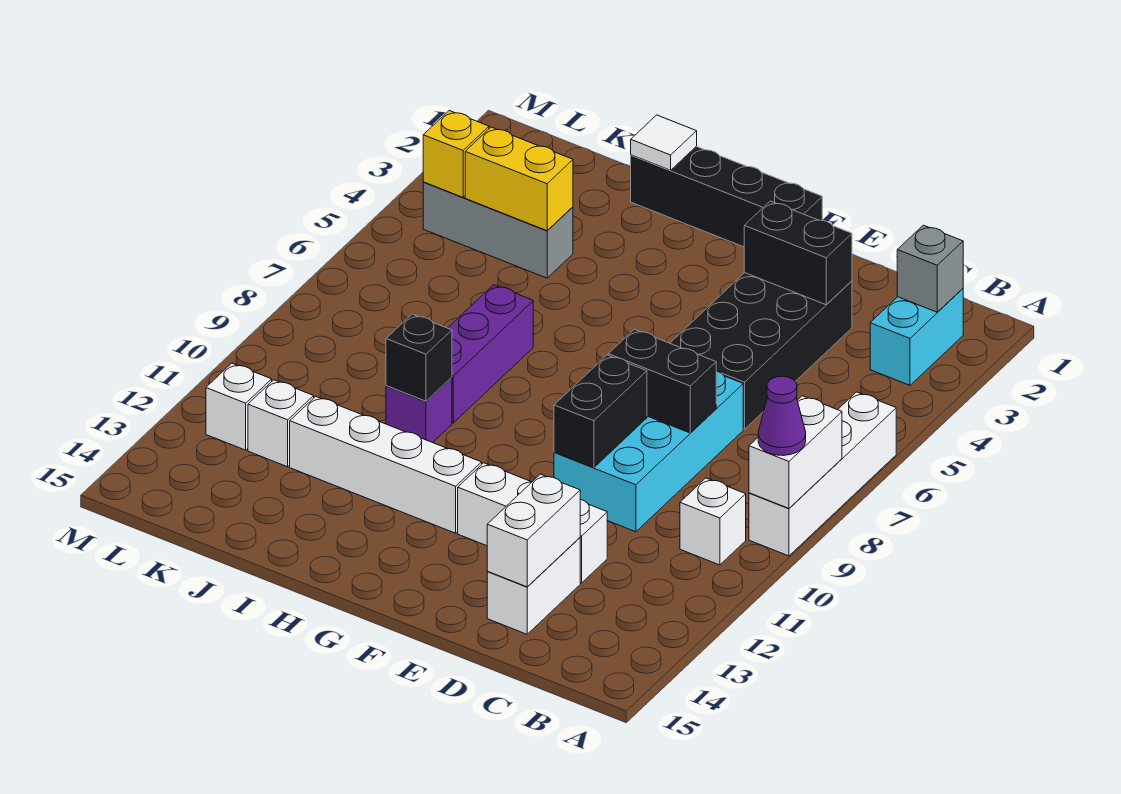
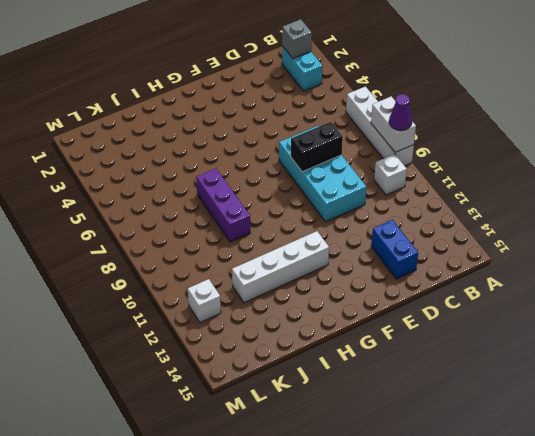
blue 1x2 brick [371,220,418,279] -> white 1x2 brick [487,538,580,634]
none -> black 2x4 brick [670,273,852,429]
none -> white 1x3 brick [458,463,607,583]
none -> black 1x4 brick [631,147,822,247]

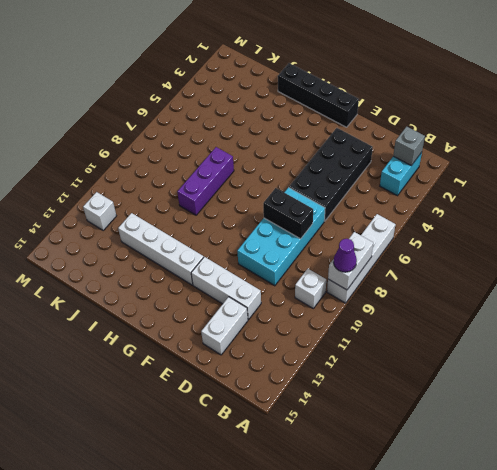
none -> purple 1x1 brick [386,377,452,443]
none -> grey 1x3 brick [423,182,573,278]
none -> white 1x1 brick [248,380,314,467]

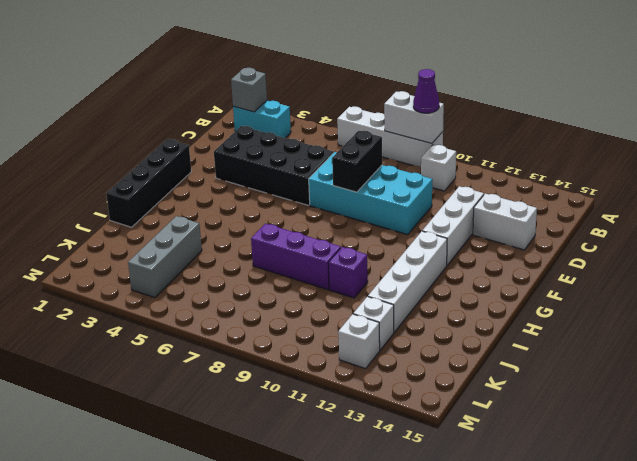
none -> black 1x2 brick [744,201,852,305]
none -> white 1x2 brick [487,474,580,587]
none -> black 1x2 brick [554,355,647,468]

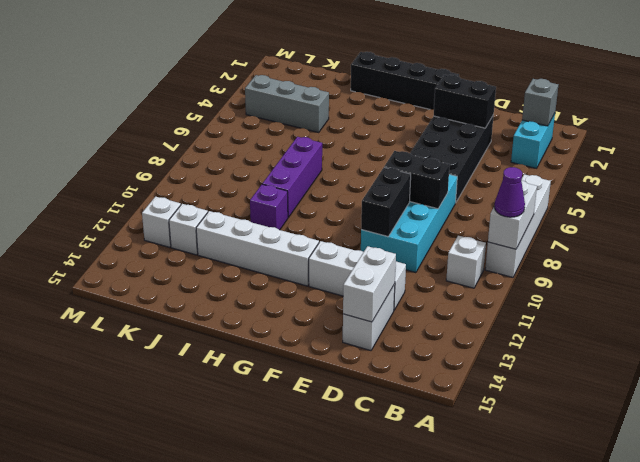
none -> white 1x1 tile [631,115,697,170]
none -> black 1x1 brick [386,314,452,401]
none -> yellow 1x2 brick [465,127,573,231]

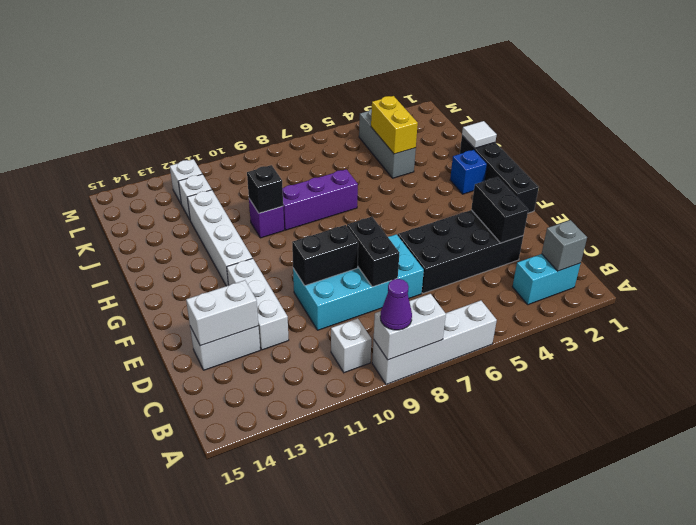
blue 1x1 brick [450,150,487,194] -> none
none -> yellow 1x1 brick [423,111,489,197]

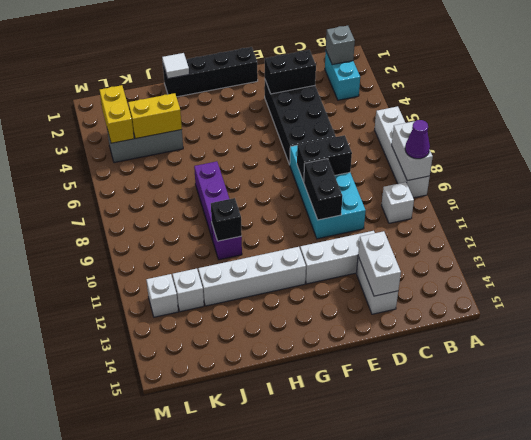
yellow 1x2 brick [100,85,134,143] -> yellow 1x1 brick [423,111,489,197]

